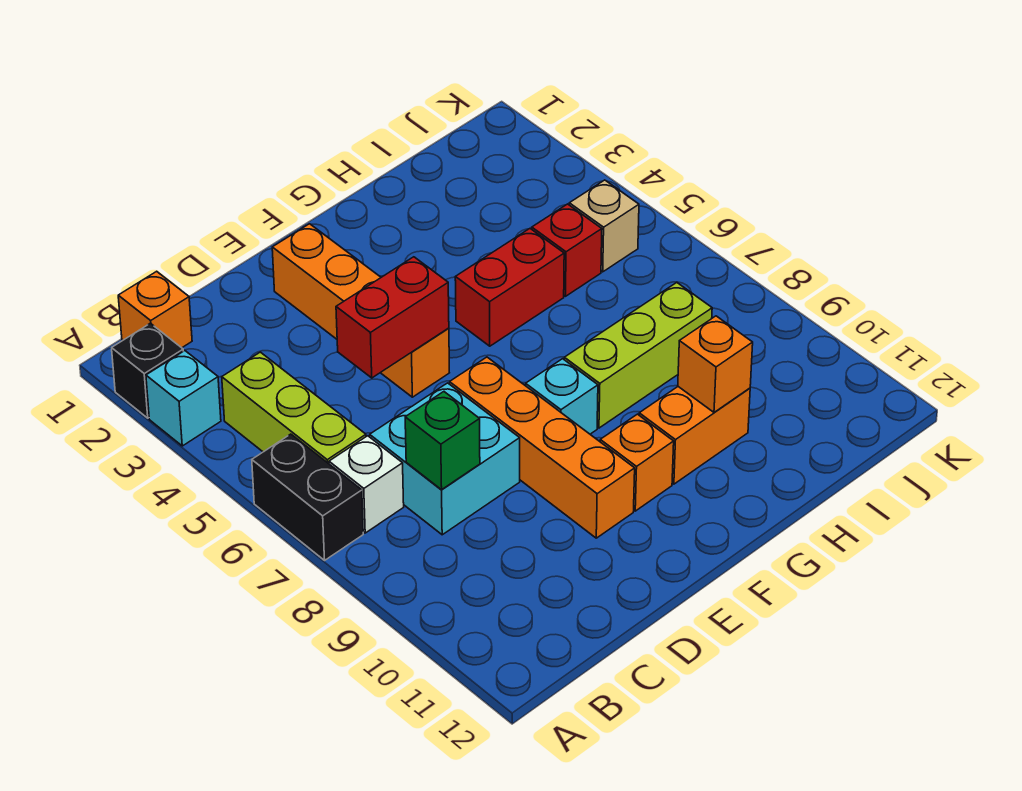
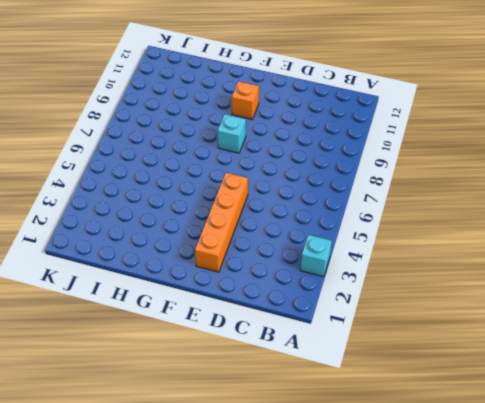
none -> black 1x1 brick [112,323,183,418]
none -> black 1x2 brick [252,434,363,560]
none -> orange 1x1 brick [118,271,192,348]

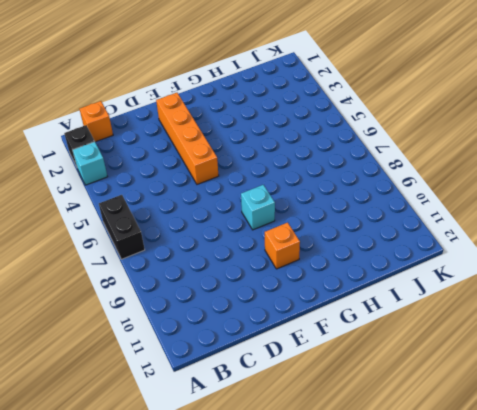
none -> lime 1x3 brick [222,352,366,464]
none -> white 1x1 brick [329,436,404,533]
none -> cyan 2x2 brick [370,383,520,535]

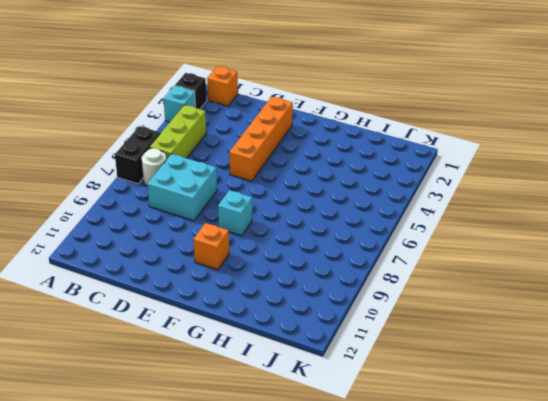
white 1x1 round brick [142,148,166,186] -> white 1x1 brick [329,436,404,533]
none -> orange 1x4 brick [450,357,635,538]
none -> red 1x2 brick [455,229,564,346]
none -> lime 1x3 brick [564,283,712,428]

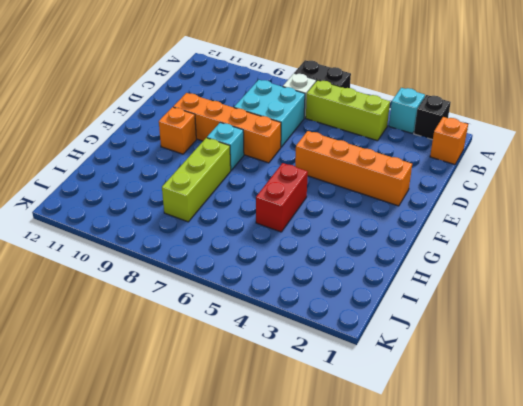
none -> orange 1x2 brick [639,387,750,484]
none -> red 1x1 brick [532,204,602,296]
none -> tan 1x1 brick [569,180,639,272]

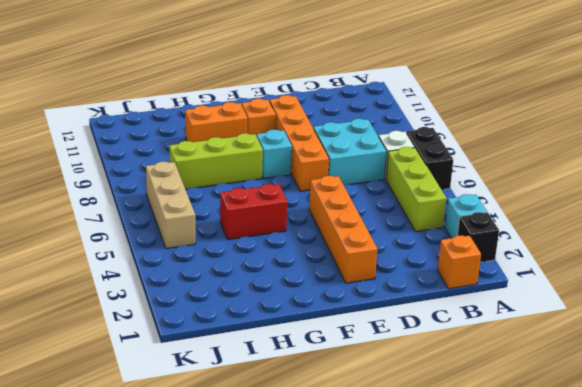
tan 1x3 brick [146,162,195,249] -> tan 1x1 brick [569,180,639,272]
none -> red 1x1 brick [532,204,602,296]
none -> green 1x1 brick [405,392,480,490]
none -> red 1x2 brick [336,257,449,378]

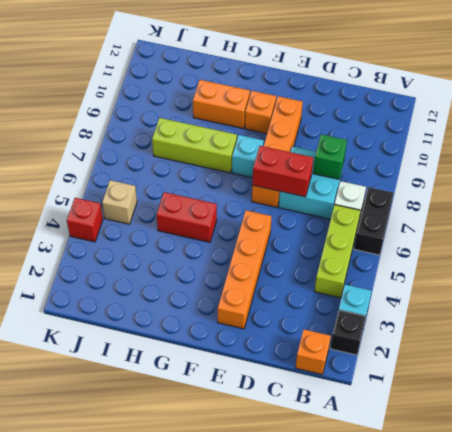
red 1x2 brick [252,146,313,197] -> red 1x2 brick moved to [336,257,449,378]
red 1x1 brick [67,198,103,242] -> red 1x1 brick moved to [532,204,602,296]
none -> orange 1x1 brick [678,316,753,412]

